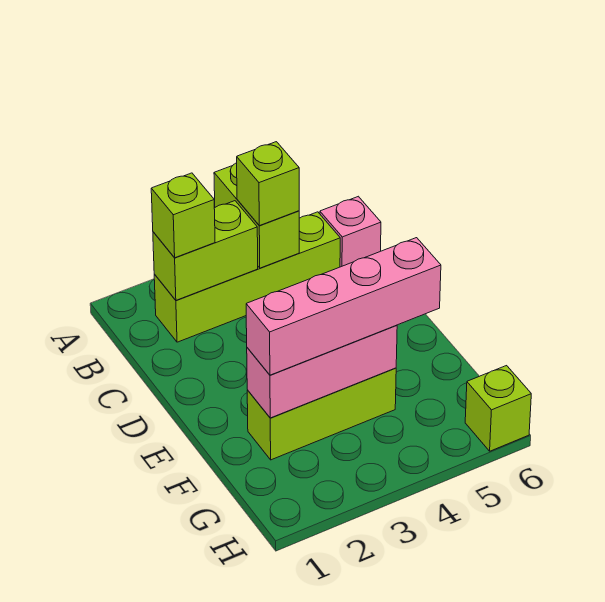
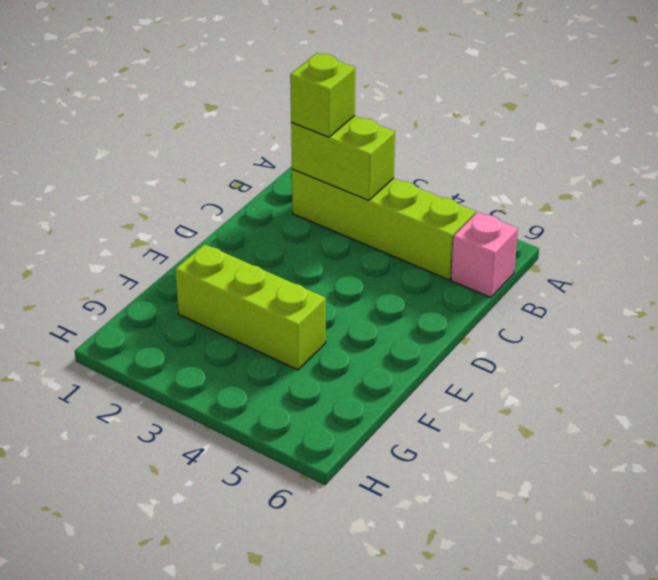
none -> lime 1x1 brick [465,366,531,451]
none -> lime 1x2 brick [214,163,299,268]

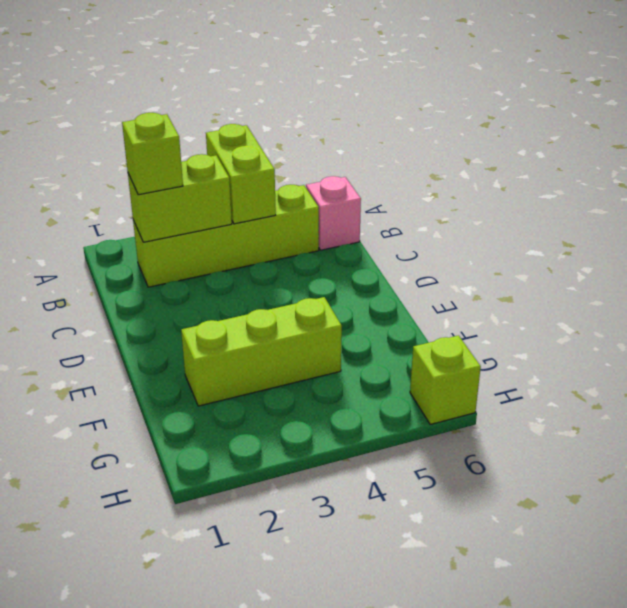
none -> pink 1x3 brick [247,325,397,418]
none -> lime 1x1 brick [237,142,299,226]

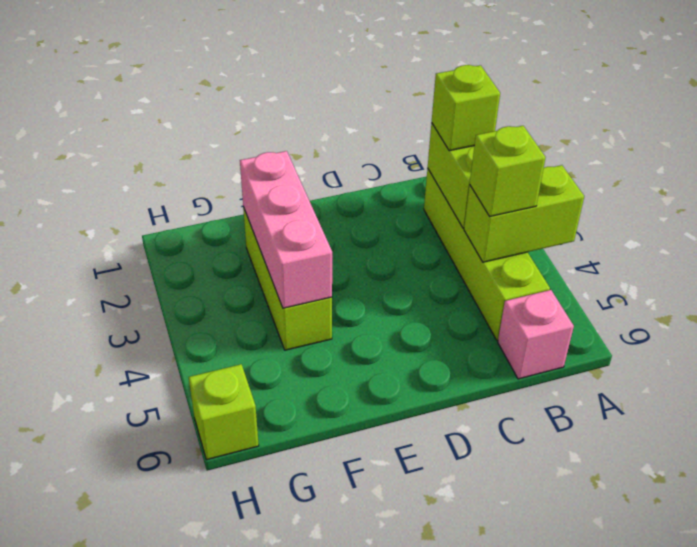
none -> pink 1x4 brick [246,238,441,375]

